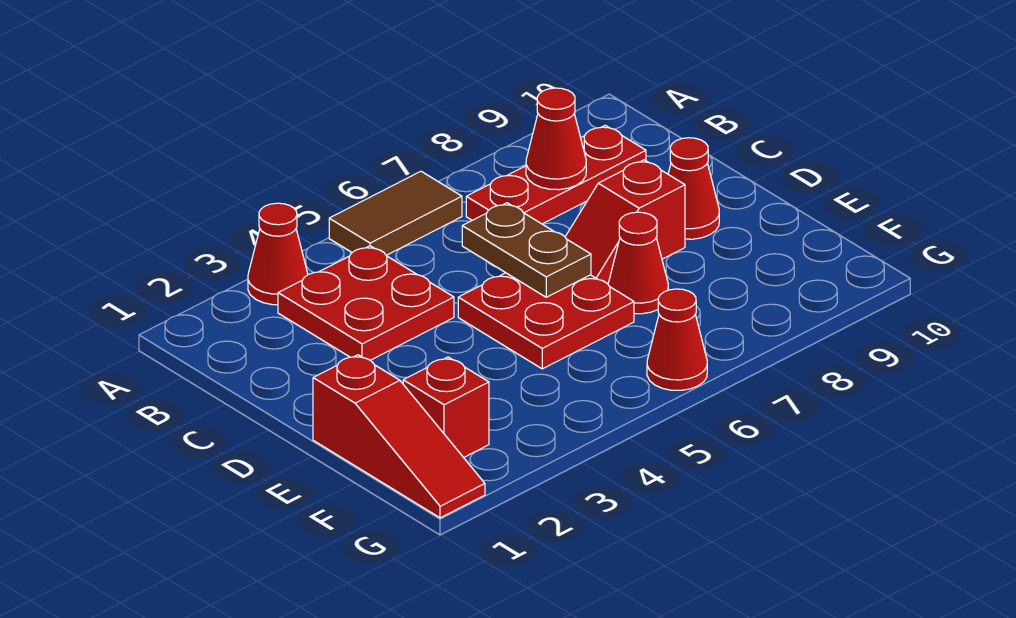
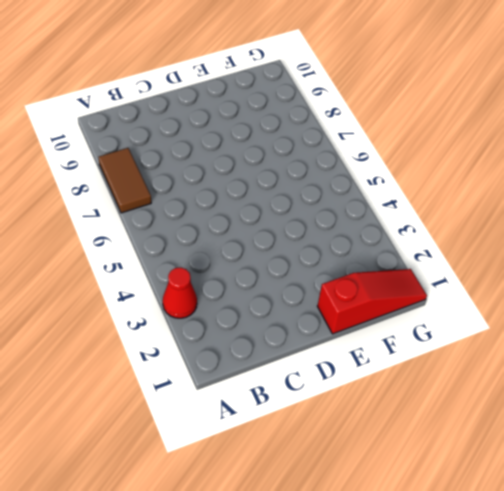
brown 1x2 tile [99,148,151,213] -> brown 1x2 tile moved to [329,171,462,255]
none -> red 2x2 plate [278,246,454,360]
none -> red 1x3 plate [466,125,646,224]
none -> red 2x2 plate [458,273,634,369]

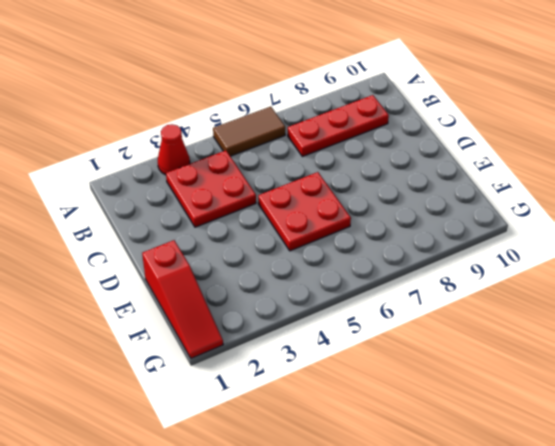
none -> red 1x2 slope [565,160,685,284]
none -> red 1x1 cone [668,138,719,239]
none -> red 1x1 cone [608,212,668,314]

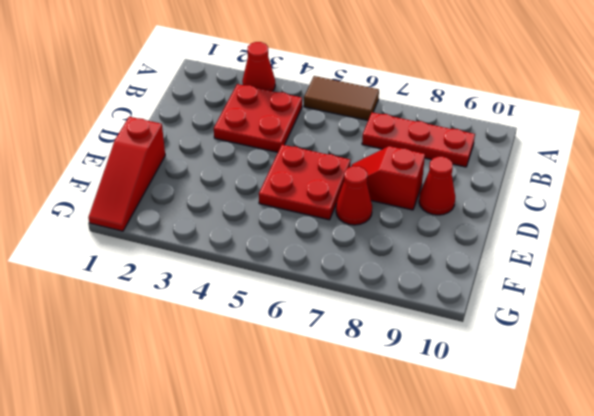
none -> red 1x1 brick [403,357,489,458]
none -> red 1x1 cone [647,289,707,390]
none -> red 1x1 cone [526,88,586,190]

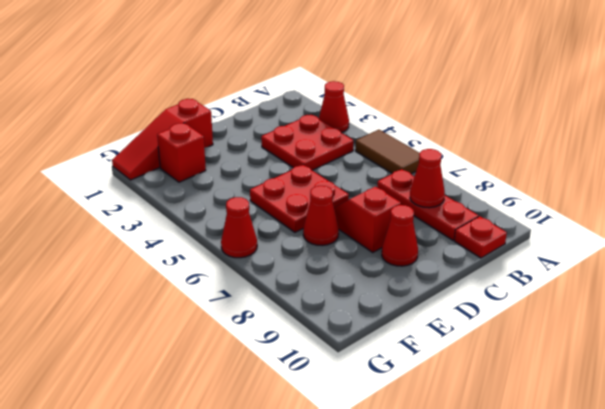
red 1x1 plate [454,216,507,258] -> none
none -> brown 1x2 plate [462,203,591,297]

